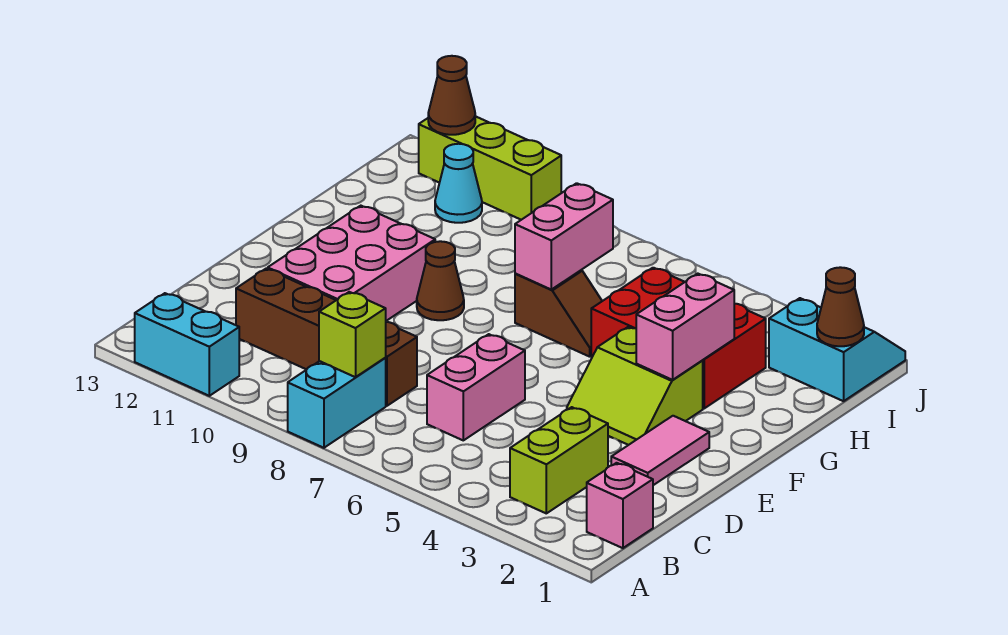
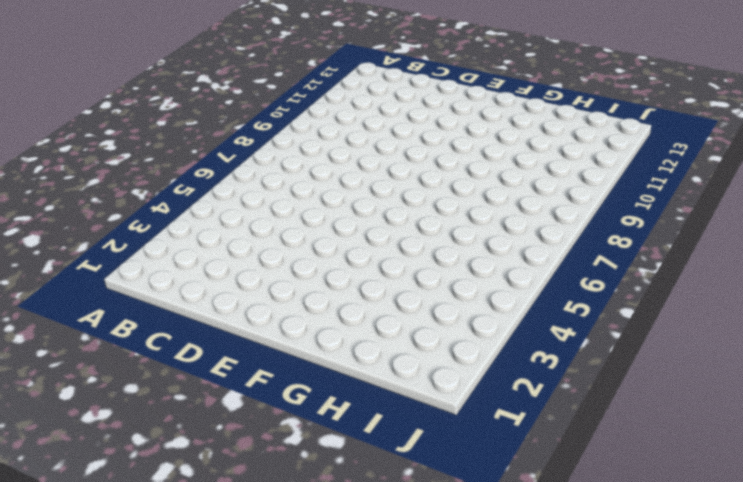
none -> cyan 1x2 brick [288,358,386,448]
none -> cyan 1x2 brick [135,293,239,396]
none -> pink 1x1 brick [587,463,653,548]

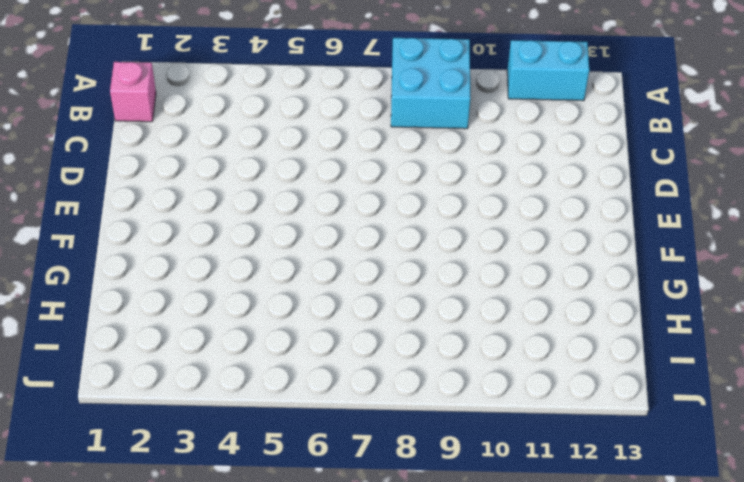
cyan 2x2 brick [391,38,470,129] -> cyan 1x2 brick [288,358,386,448]
none -> lime 1x2 brick [510,407,608,513]
none -> pink 1x2 brick [427,334,525,440]
none -> brown 1x4 brick [236,269,417,406]

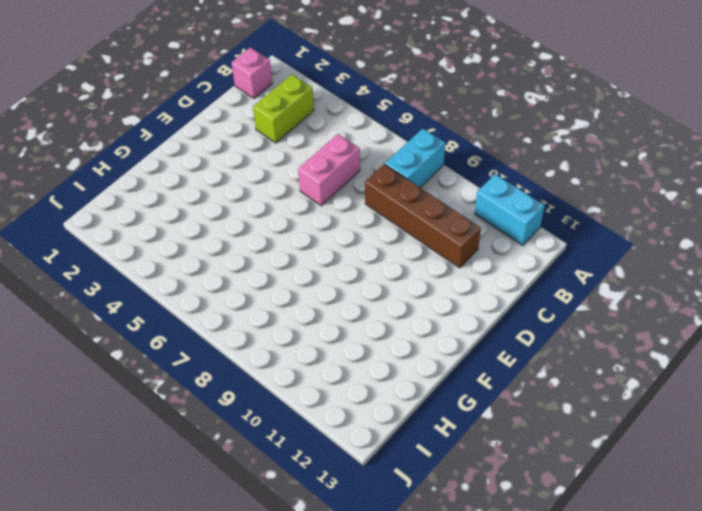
none -> pink 1x2 tile [611,416,709,485]
none -> pink 2x3 brick [268,206,435,321]
none -> lime 2x2 slope [567,327,703,445]

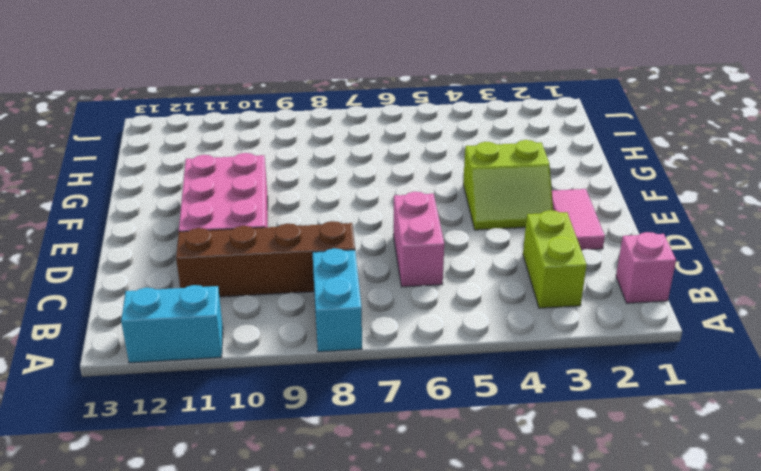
none -> brown 1x1 cone [417,241,464,320]
none -> red 2x3 brick [591,268,766,408]
none -> brown 1x2 slope [515,270,602,357]

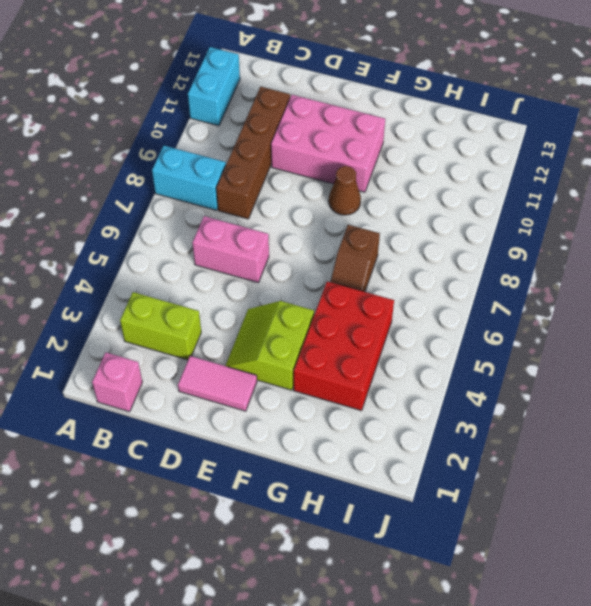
none -> cyan 2x2 slope [769,298,905,401]
none -> cyan 1x1 cone [435,144,482,223]
none -> lime 1x3 brick [419,116,561,220]

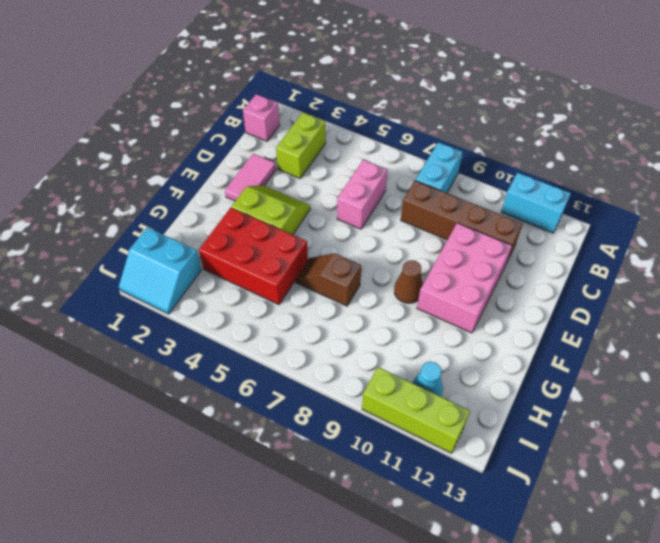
none -> lime 1x1 brick [319,292,386,377]
none -> pink 1x2 brick [636,274,734,380]
none -> pink 1x2 brick [515,183,613,289]

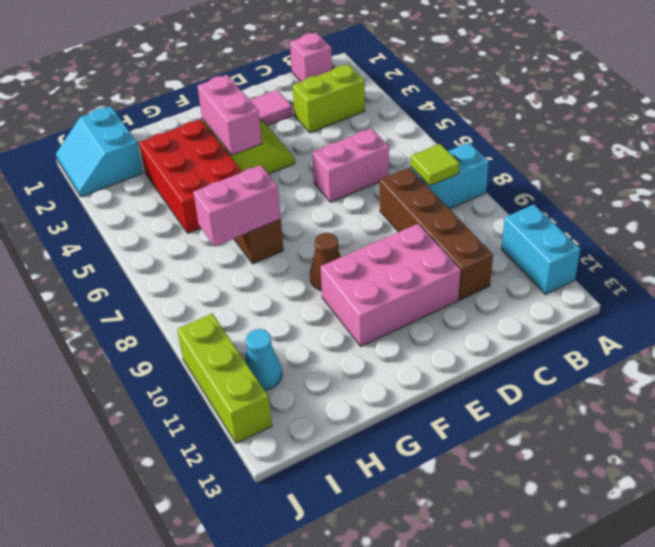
lime 1x1 tile [411,144,460,186] -> lime 1x1 brick [319,292,386,377]
pink 1x2 brick [197,75,262,155] -> pink 1x2 brick turned to [636,274,734,380]
none -> brown 1x1 cone [817,267,864,346]
none -> brown 1x1 cone [428,56,475,135]

